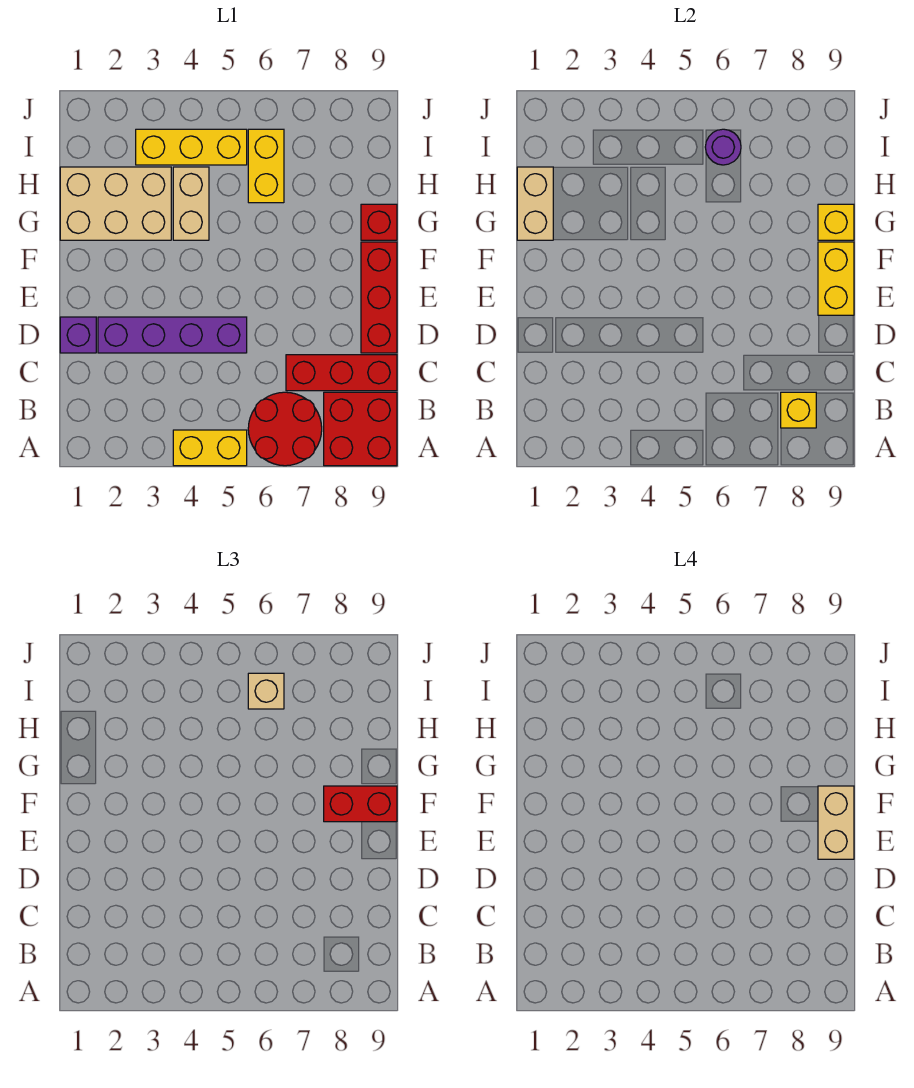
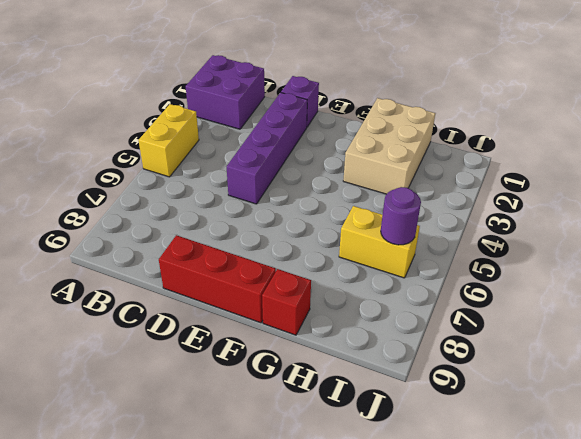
purple 2x2 brick [186,55,265,129] -> none
none -> red 2x2 round brick [248,392,322,466]
none -> red 2x2 brick [324,392,397,466]
none -> red 1x3 brick [286,355,397,391]

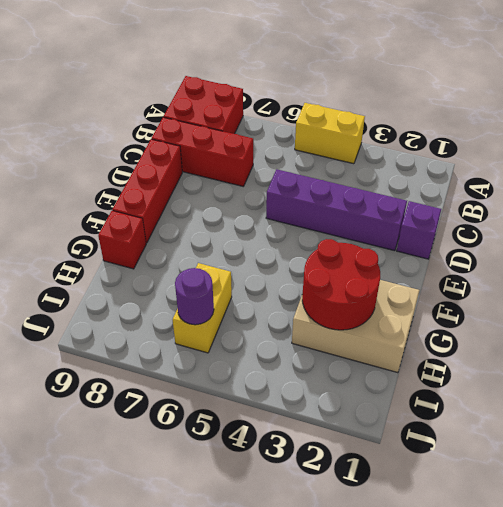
red 2x2 round brick [302,239,380,330] -> red 2x2 round brick moved to [248,392,322,466]
none -> tan 1x2 brick [173,167,209,240]
none -> yellow 1x3 brick [136,129,247,165]
none -> yellow 1x1 brick [781,392,816,428]

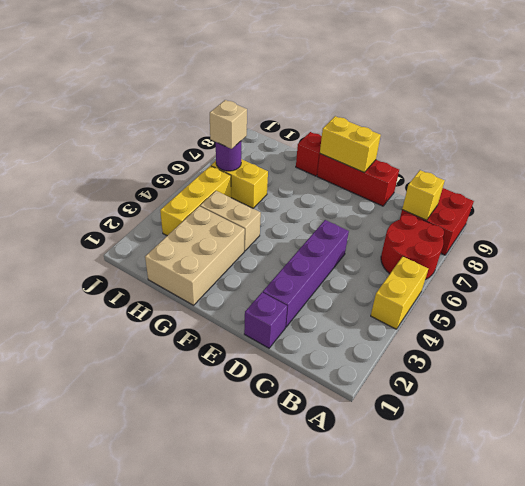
none -> red 1x3 brick [286,355,397,391]
none -> tan 1x2 brick [517,167,553,240]
none -> yellow 1x1 brick [818,204,854,240]

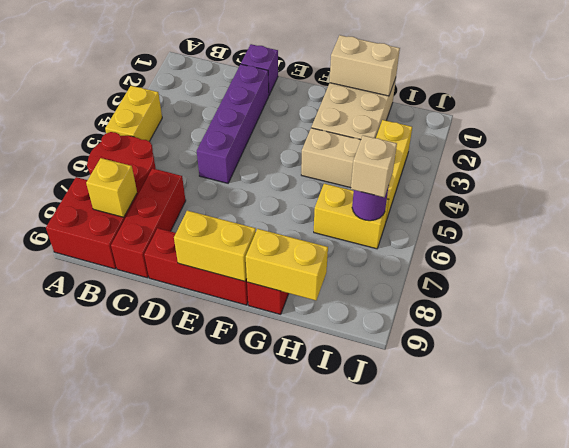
yellow 1x2 brick [246,229,328,300] -> yellow 1x1 brick [818,204,854,240]
none -> red 1x2 brick [324,786,397,822]
none -> tan 1x2 brick [818,786,854,859]

